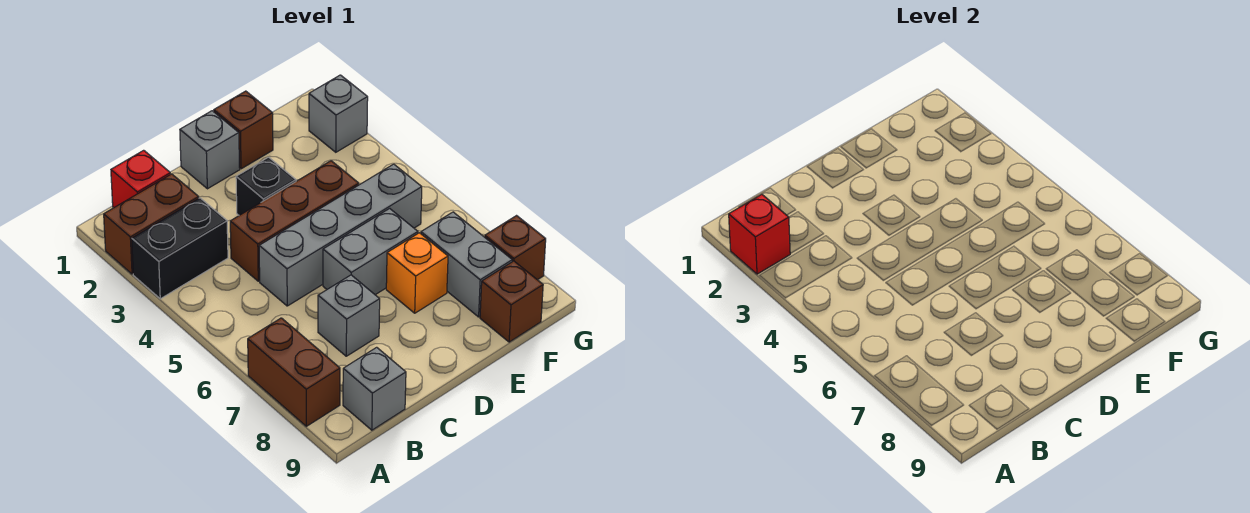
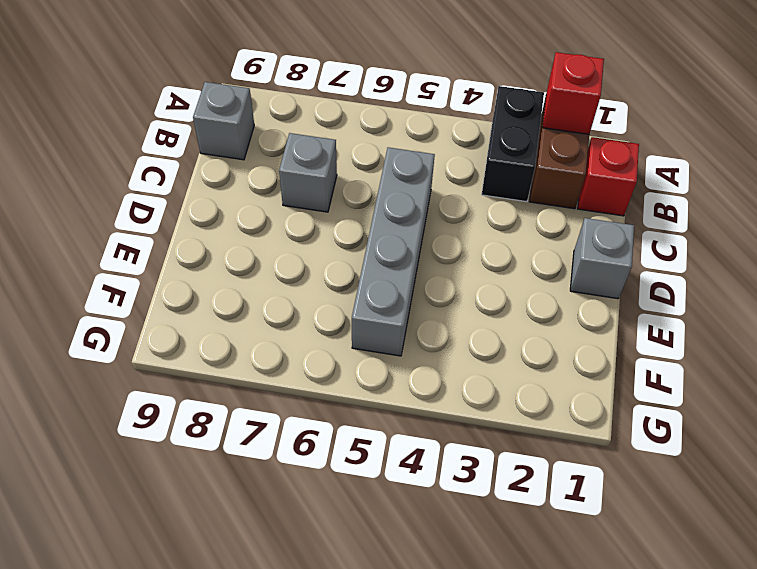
none -> brown 1x2 brick [248,318,340,426]
none -> brown 1x3 brick [230,161,359,281]
none -> black 1x1 brick [236,157,296,215]

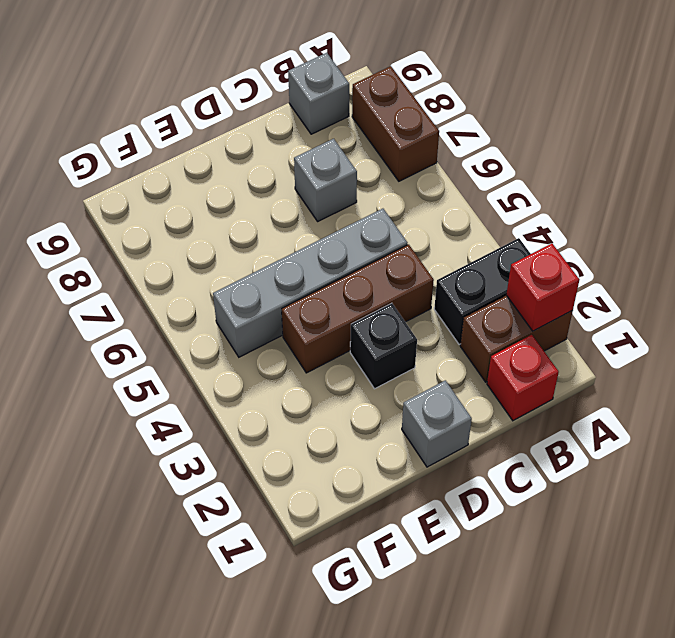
none -> grey 1x2 brick [323,208,418,295]
none -> brown 1x1 brick [214,91,273,169]
none -> orange 1x1 brick [386,233,448,313]

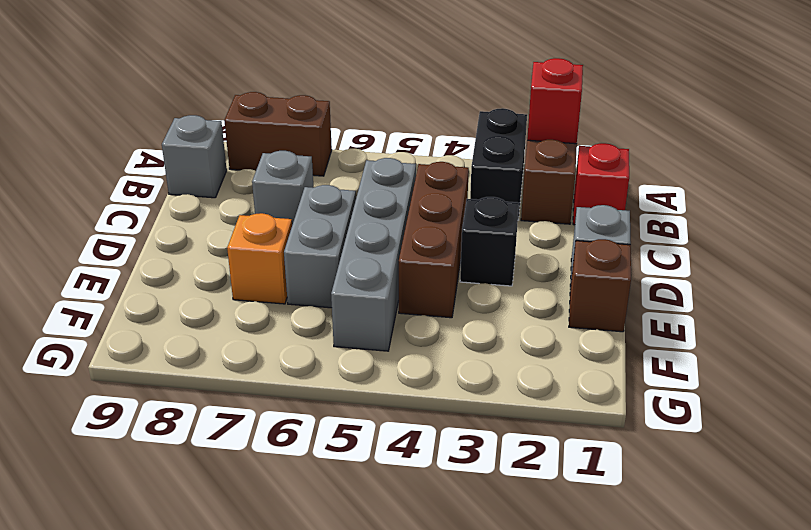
none -> grey 1x2 brick [421,212,512,317]
none -> brown 1x1 brick [480,261,543,342]
none -> grey 1x1 brick [309,75,368,152]

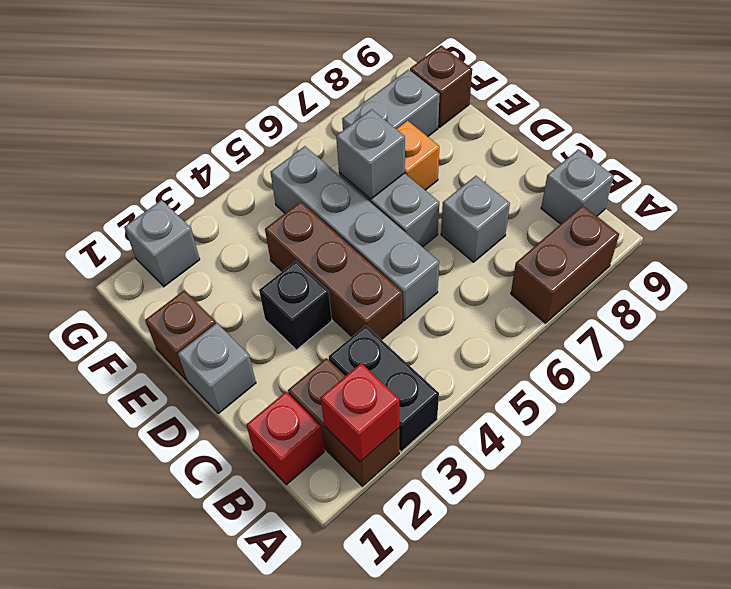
grey 1x1 brick [336,109,405,199] -> none
none -> brown 1x1 brick [485,216,546,280]

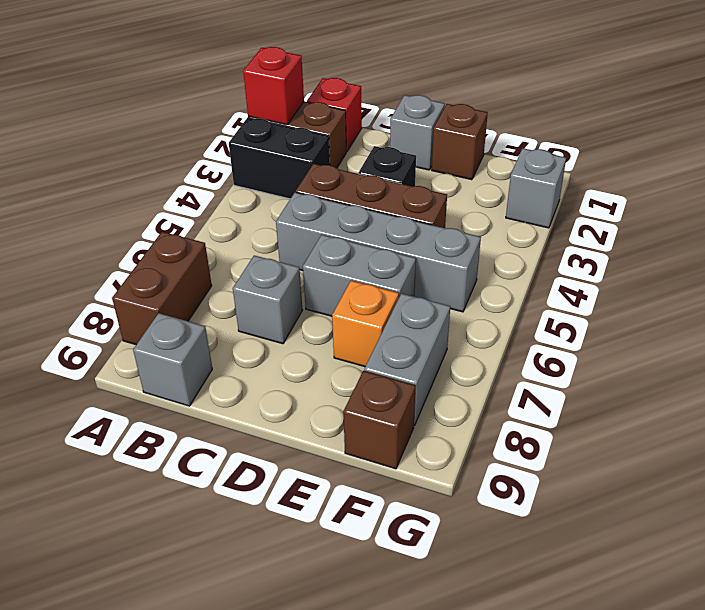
none -> brown 1x1 brick [485,216,546,280]

